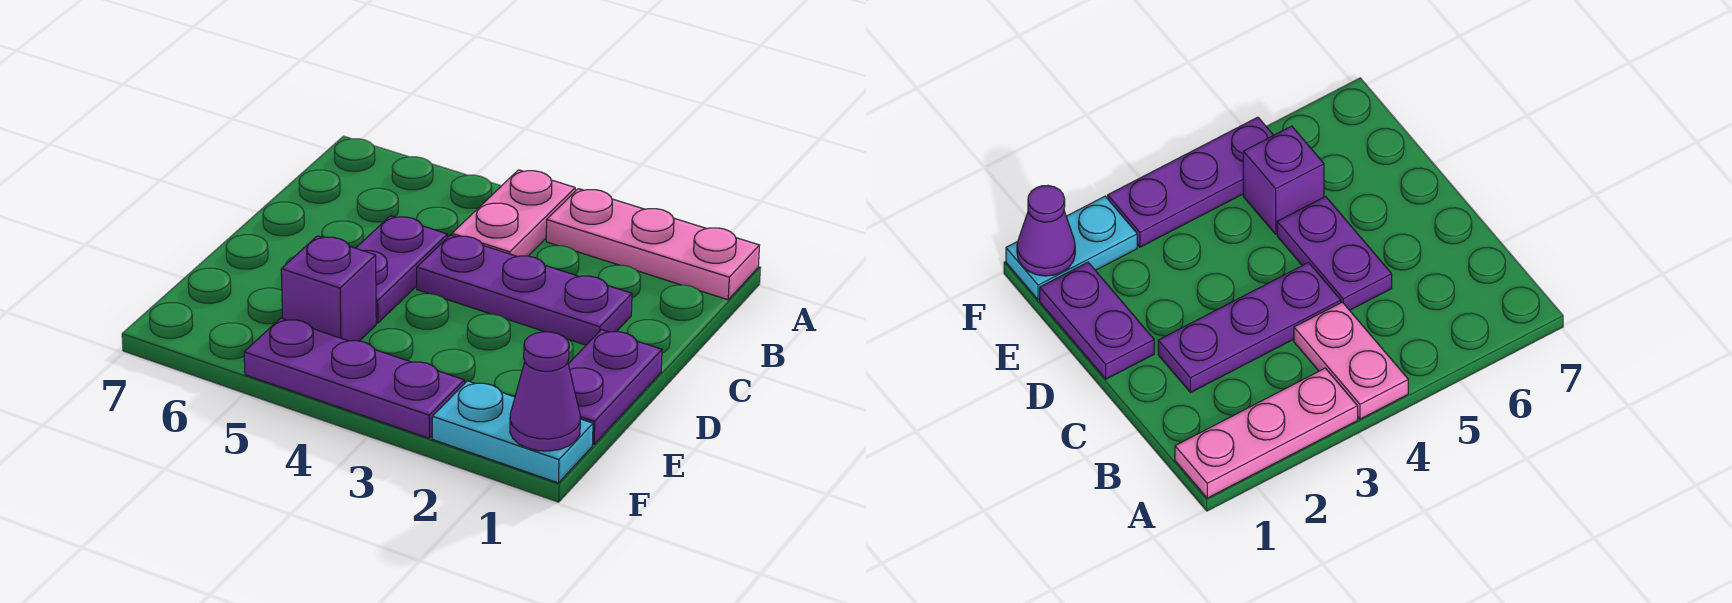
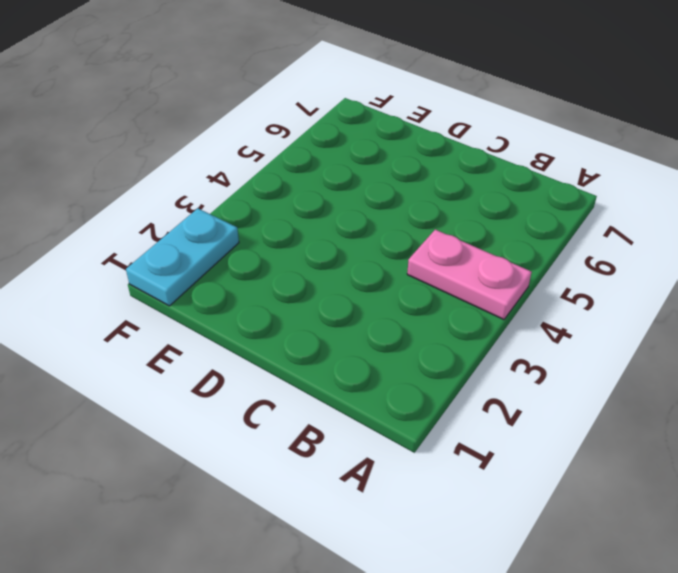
none -> pink 1x3 plate [546,189,760,300]
none -> purple 1x3 plate [417,235,632,345]

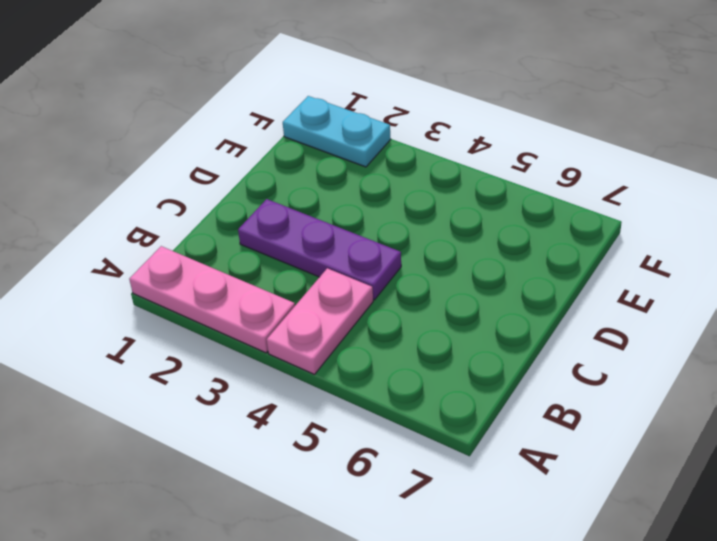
none -> purple 1x2 plate [356,216,447,323]
none -> purple 1x2 plate [568,330,662,444]

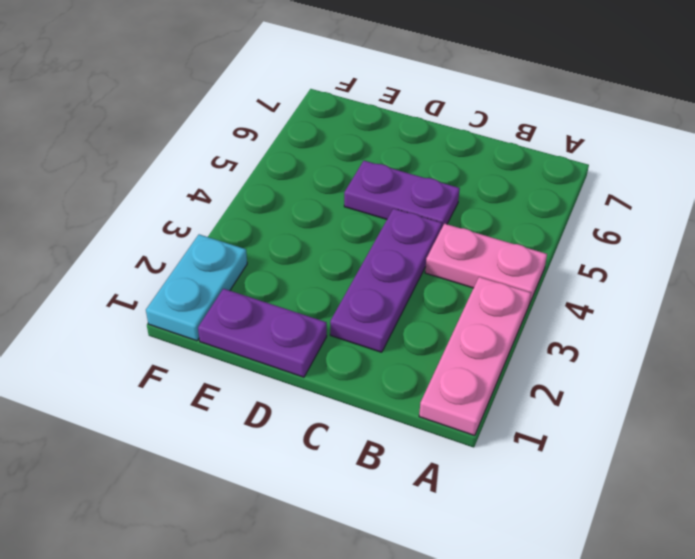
none -> purple 1x1 brick [281,236,376,341]
none -> purple 1x3 plate [244,318,464,438]

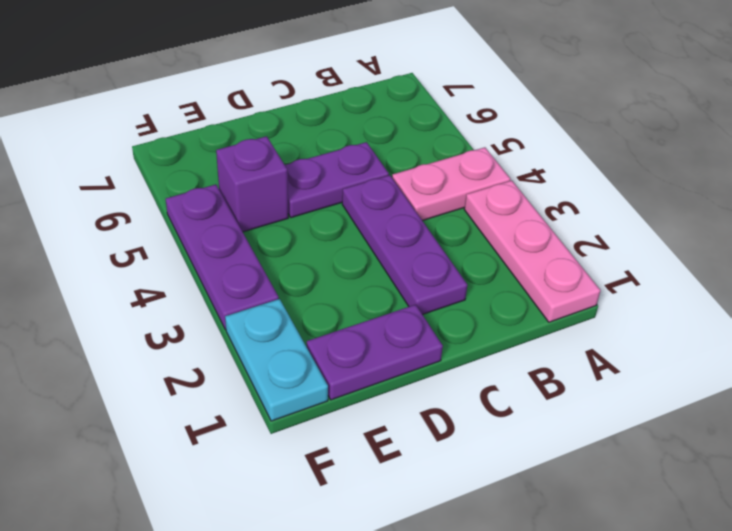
none -> purple 1x1 cone [510,332,580,451]

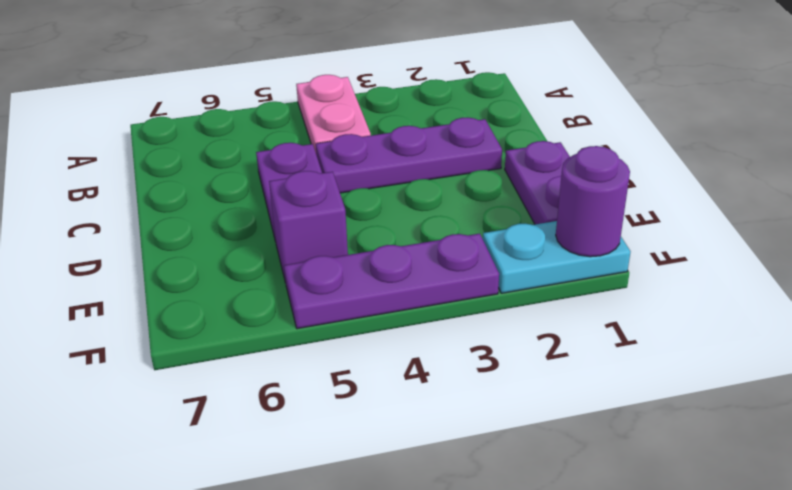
purple 1x1 round brick [556,146,630,257] -> purple 1x1 cone [510,332,580,451]
none -> pink 1x3 plate [546,189,760,300]

